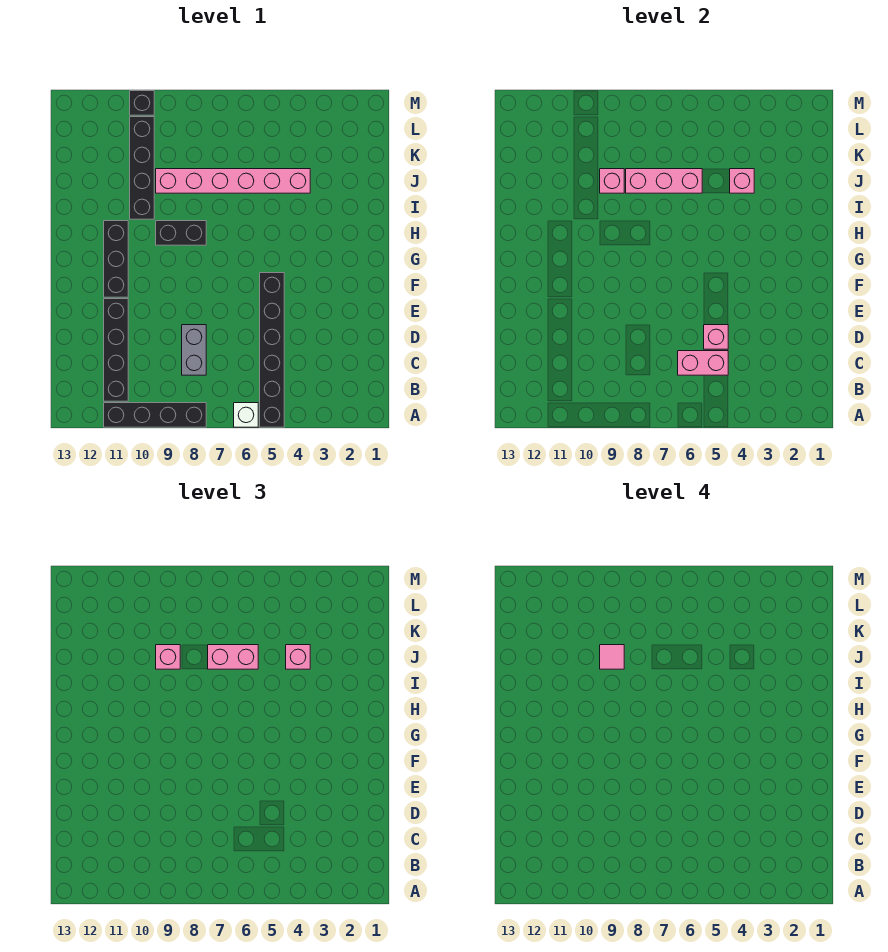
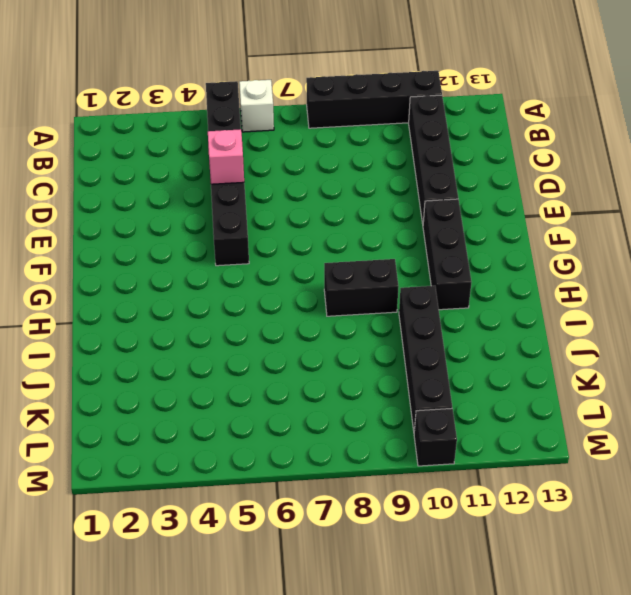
none -> grey 1x2 brick [182,325,206,375]
none -> pink 1x6 brick [156,169,310,193]
none -> pink 1x2 brick [678,351,728,375]

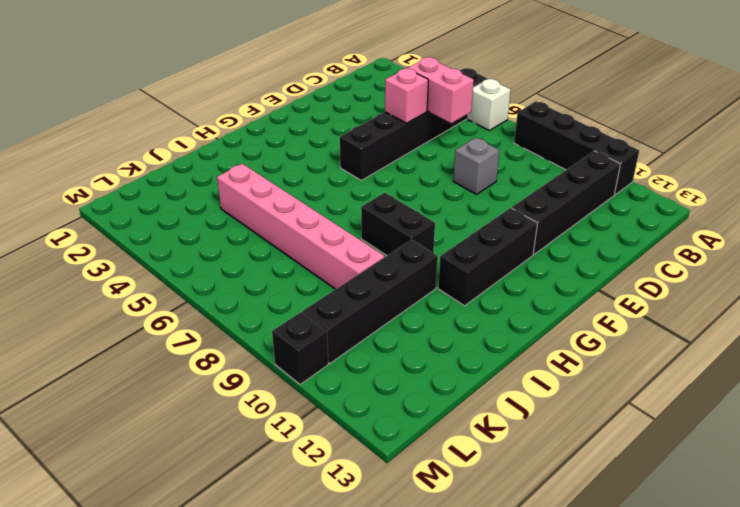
grey 1x1 brick [453,138,500,194] -> grey 1x2 brick [182,325,206,375]
none -> pink 1x1 brick [730,169,754,193]
none -> pink 1x3 brick [626,169,702,193]
none -> pink 1x1 brick [600,169,624,193]

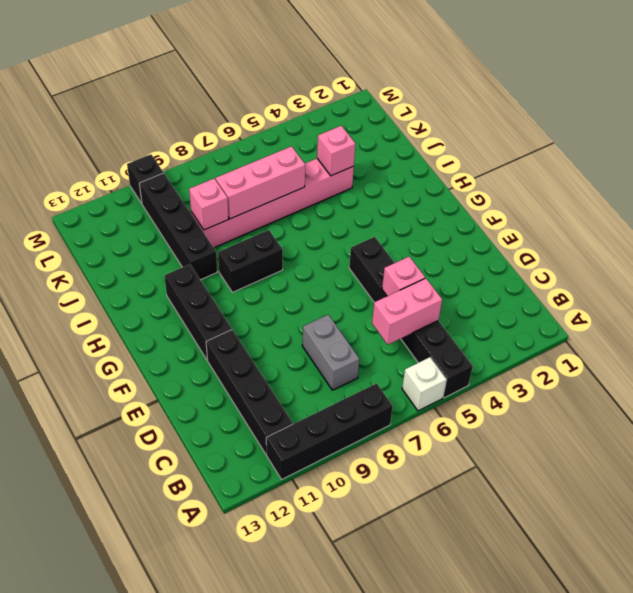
none -> pink 1x1 brick [286,645,310,669]
none -> pink 1x2 brick [208,645,258,669]
none -> pink 1x1 brick [156,645,180,669]

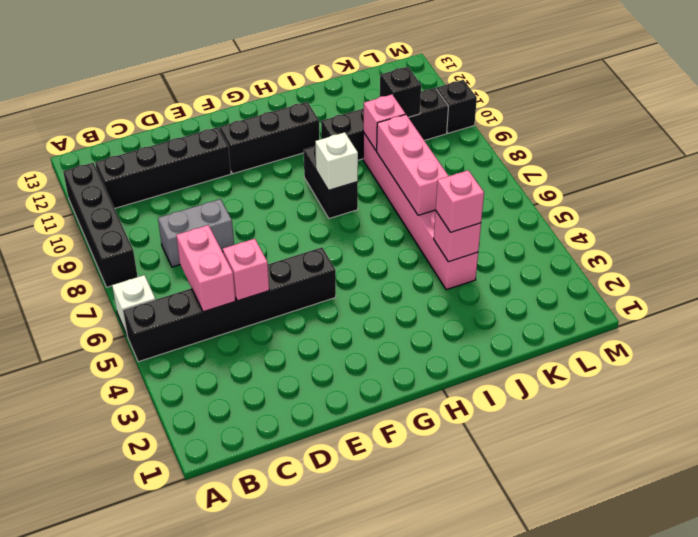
white 1x1 brick [315,132,358,190] -> none
black 1x1 brick [380,67,421,117] -> none
none -> pink 1x2 brick [208,645,258,669]
none -> pink 1x1 brick [156,645,180,669]
none -> pink 1x1 tile [600,645,624,669]

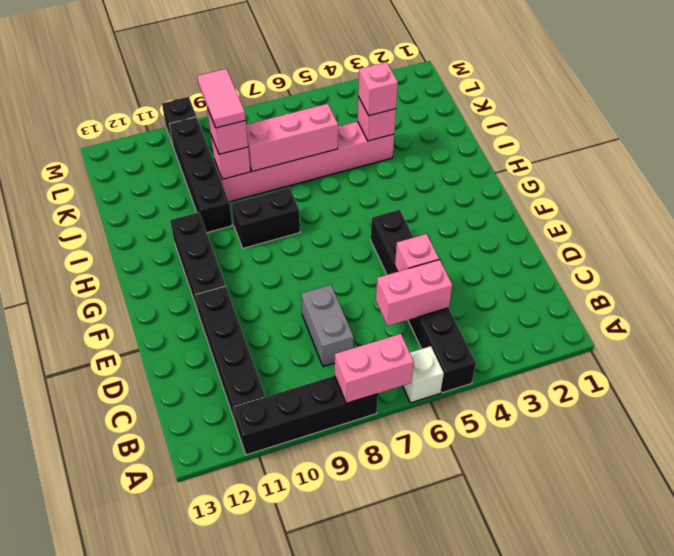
pink 1x2 brick [335,334,414,403] -> pink 1x2 brick moved to [208,645,258,669]
pink 1x2 tile [197,69,245,128] -> pink 1x1 tile [600,645,624,669]

